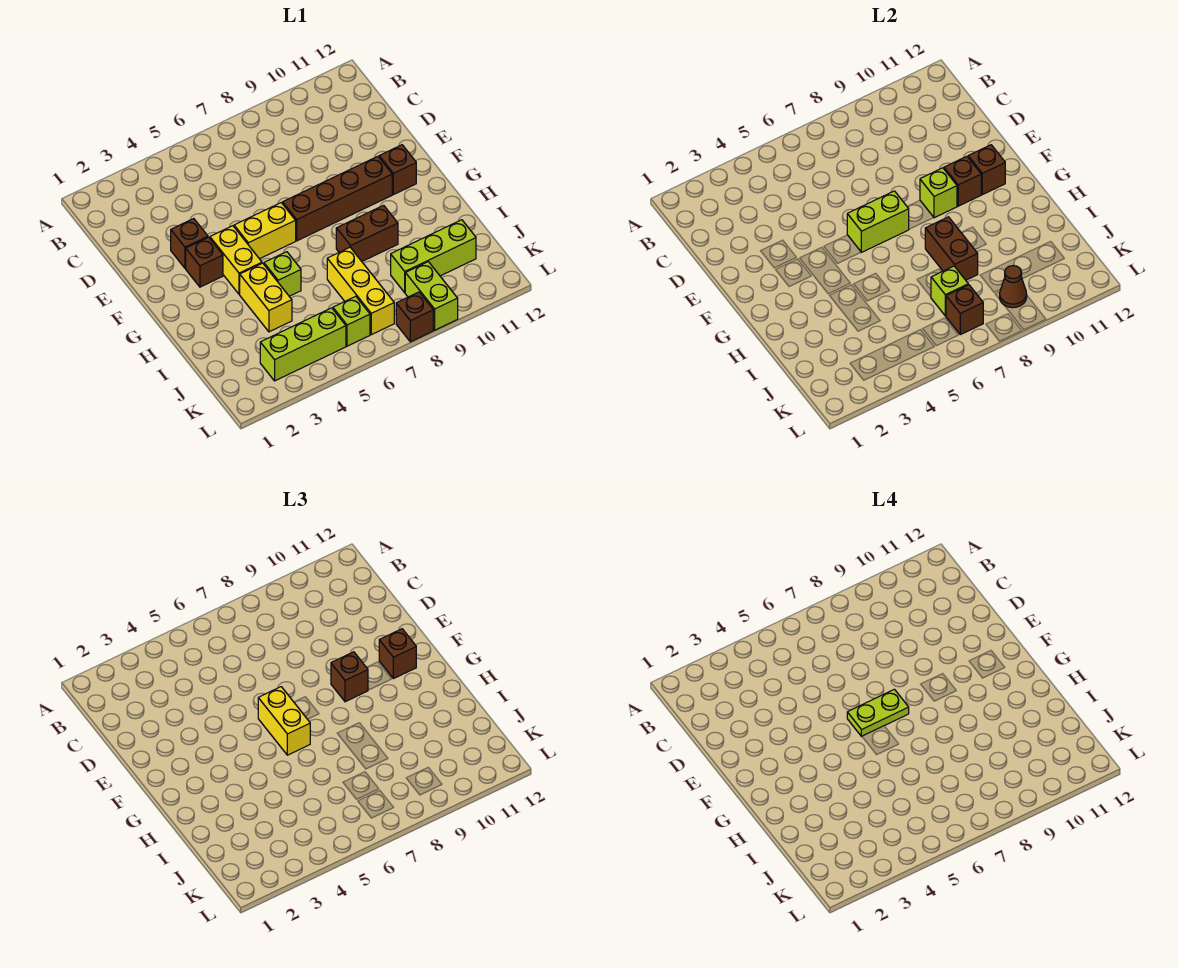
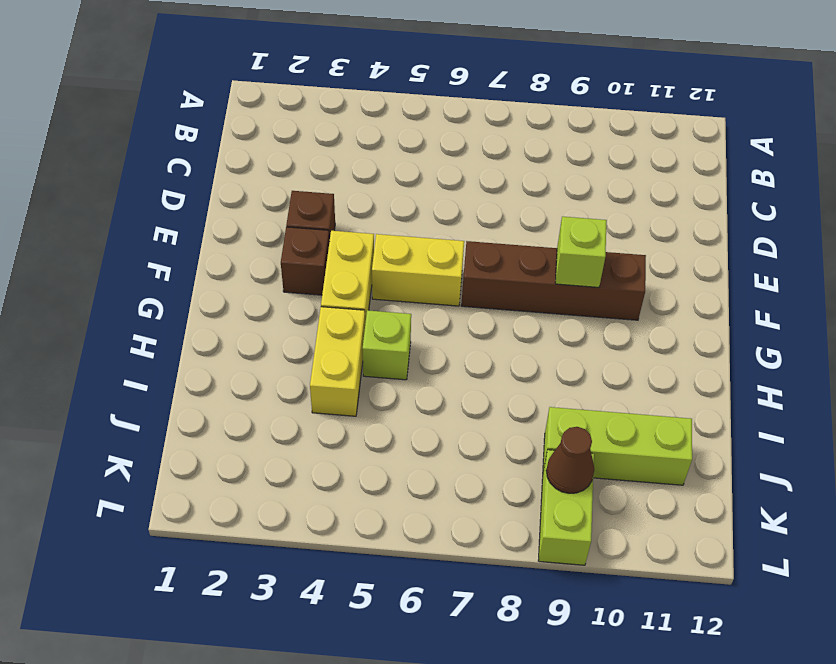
none -> brown 1x1 brick [379,145,416,195]
none -> brown 1x2 brick [336,205,398,261]
none -> yellow 1x3 brick [327,247,394,335]

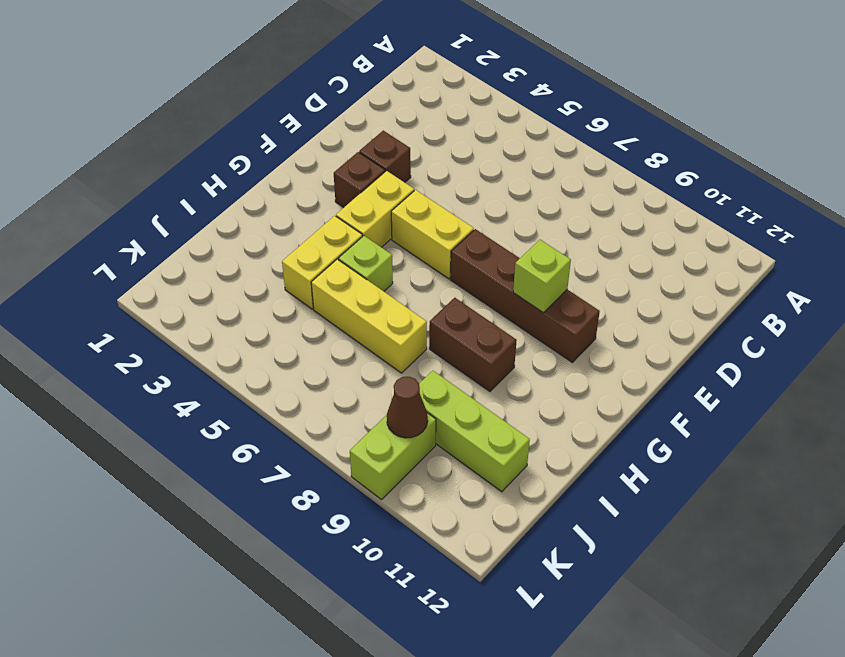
yellow 1x3 brick [311,259,427,373] -> yellow 1x3 brick turned to [327,247,394,335]
none -> brown 1x1 brick [379,145,416,195]
none -> lime 1x3 brick [260,308,346,381]
none -> lime 1x1 brick [333,296,370,346]

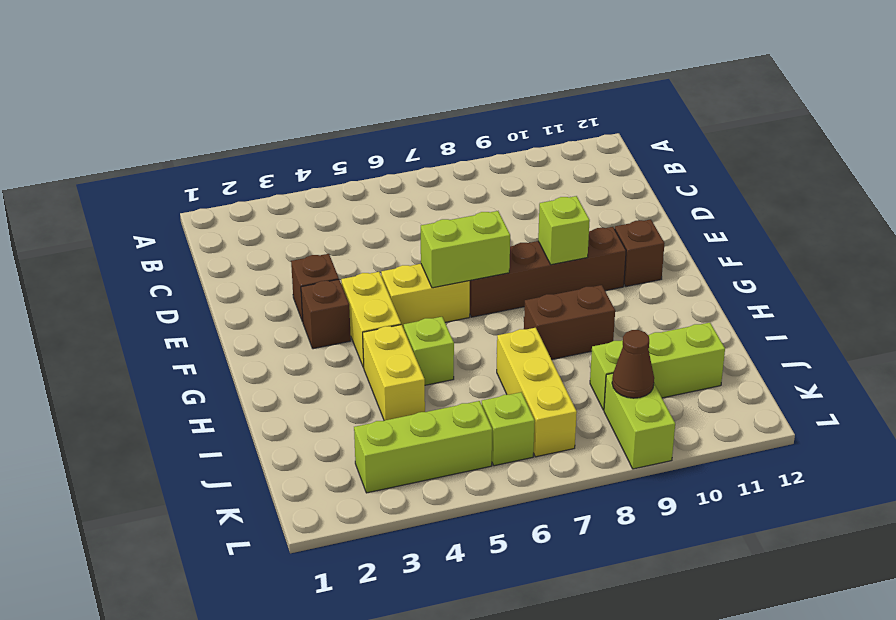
none -> brown 1x1 brick [396,292,433,342]
none -> brown 1x1 brick [944,156,981,206]
none -> brown 1x1 brick [968,145,1005,195]

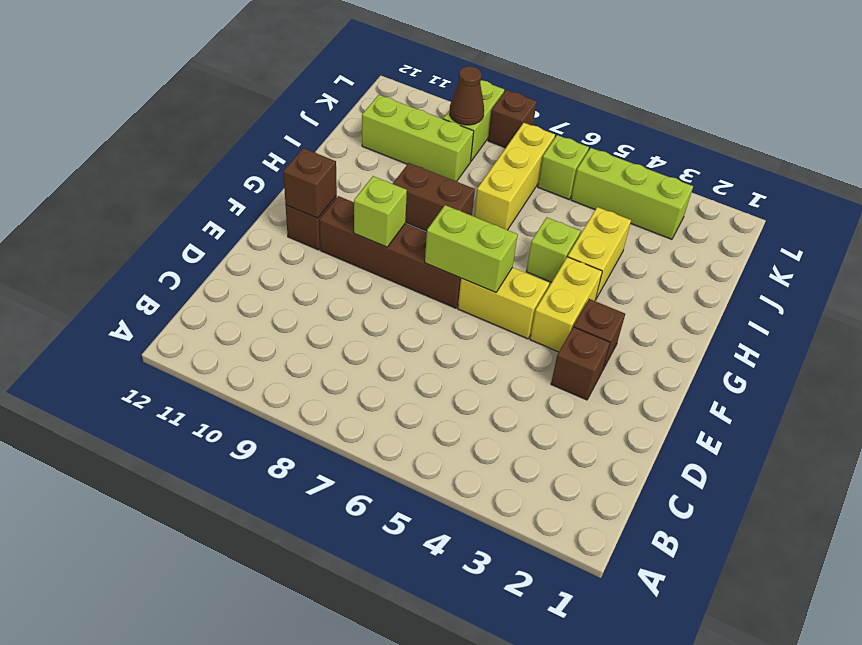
none -> brown 1x1 brick [944,156,981,206]
none -> brown 1x2 brick [925,217,978,280]
none -> lime 1x1 brick [931,266,968,316]

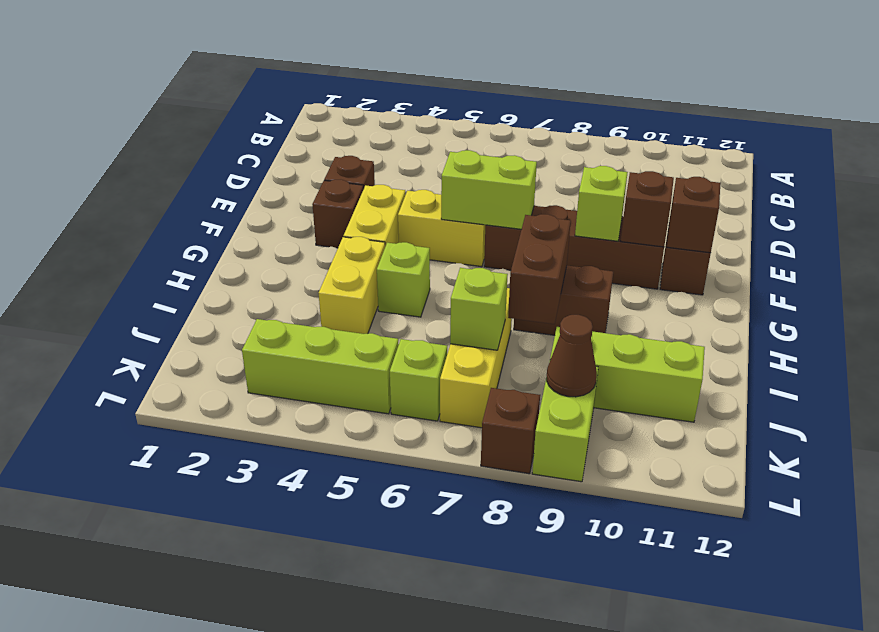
none -> brown 1x1 brick [946,285,983,335]
none -> yellow 1x2 brick [258,687,310,755]
none -> brown 1x1 brick [331,652,368,702]

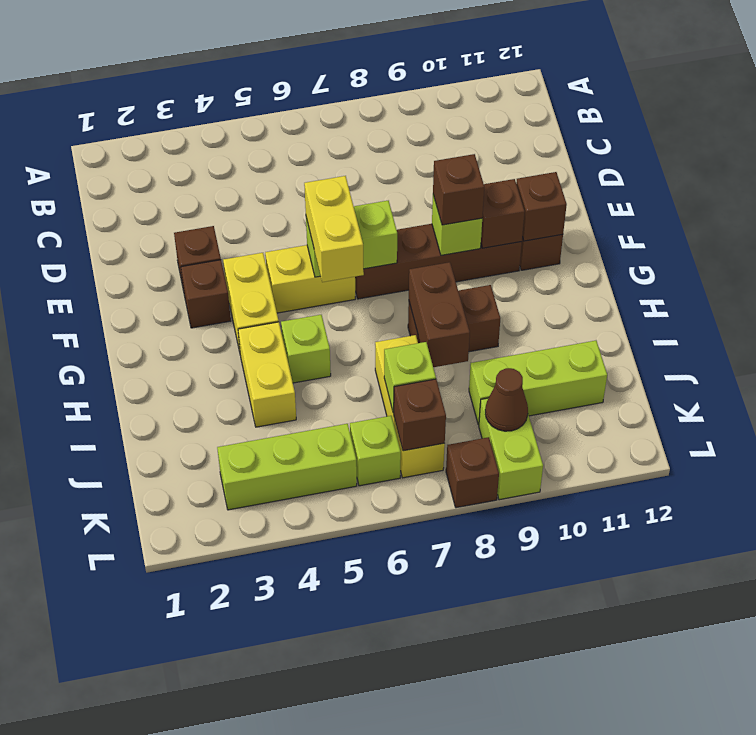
none -> brown 1x1 brick [379,629,416,679]
none -> lime 1x2 plate [847,689,909,736]

